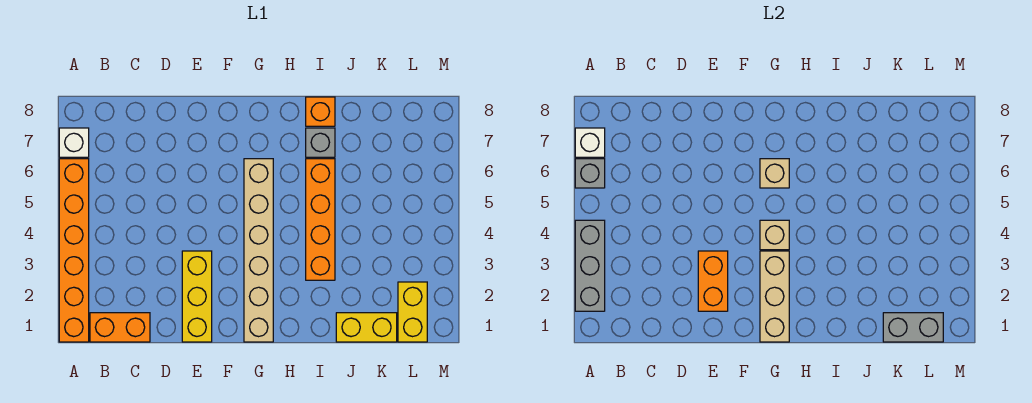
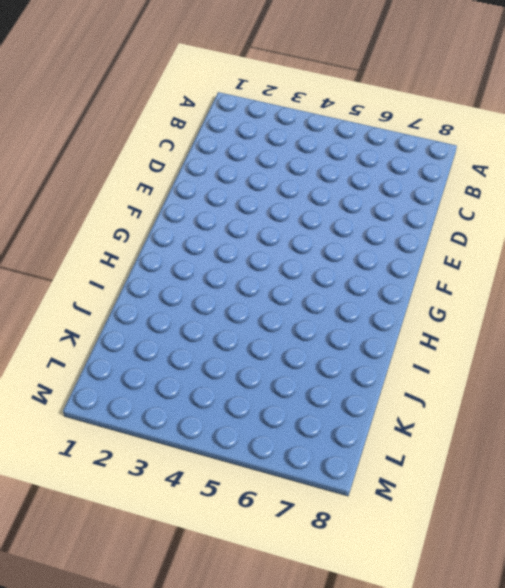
none -> orange 1x6 brick [59,159,89,342]
none -> white 1x1 brick [59,128,89,157]
none -> orange 1x2 brick [90,313,150,342]

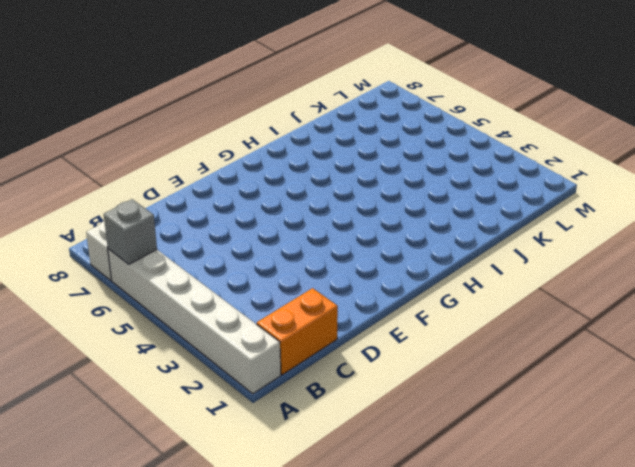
white 1x6 brick [108,249,281,394] -> orange 1x6 brick [59,159,89,342]
none -> yellow 1x3 brick [182,251,212,342]
none -> tan 1x6 brick [244,159,273,342]
none -> orange 1x4 brick [306,159,335,280]

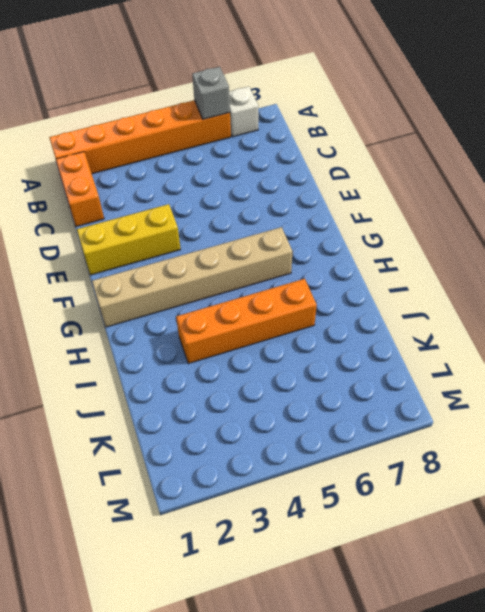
none -> grey 1x1 brick [306,128,335,157]
none -> orange 1x1 brick [306,97,335,126]
none -> yellow 1x2 brick [336,313,397,342]

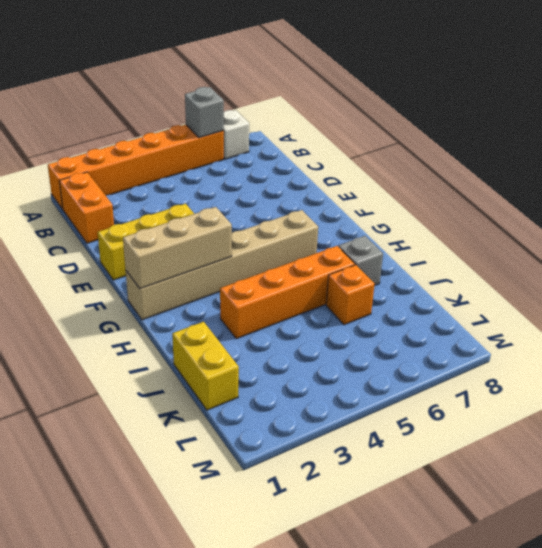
orange 1x1 brick [326,265,375,325] -> orange 1x1 brick moved to [306,97,335,126]
none -> yellow 1x2 brick [398,282,427,342]
none -> grey 1x3 brick [575,220,605,311]
none -> white 1x1 brick [575,128,605,157]

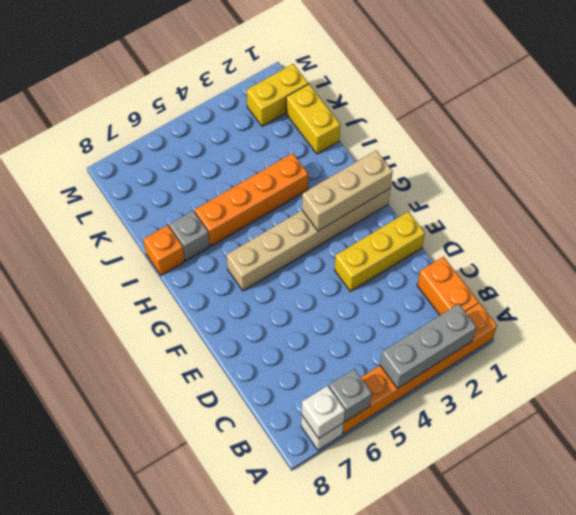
none -> orange 1x2 brick [698,251,728,311]
none -> tan 1x1 brick [760,220,789,250]
none -> tan 1x1 brick [760,159,789,188]

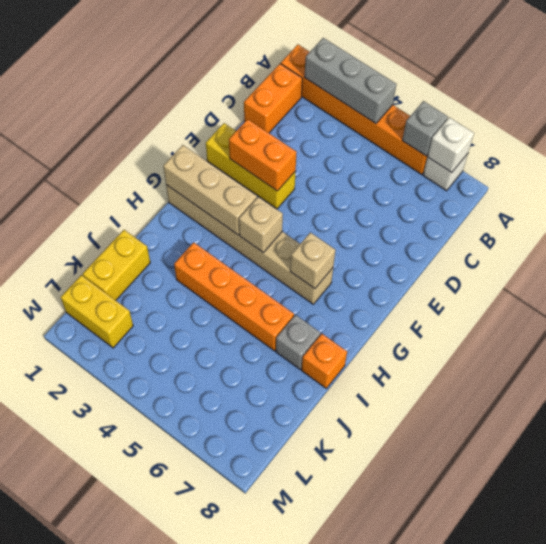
none -> grey 1x2 brick [883,313,943,342]

